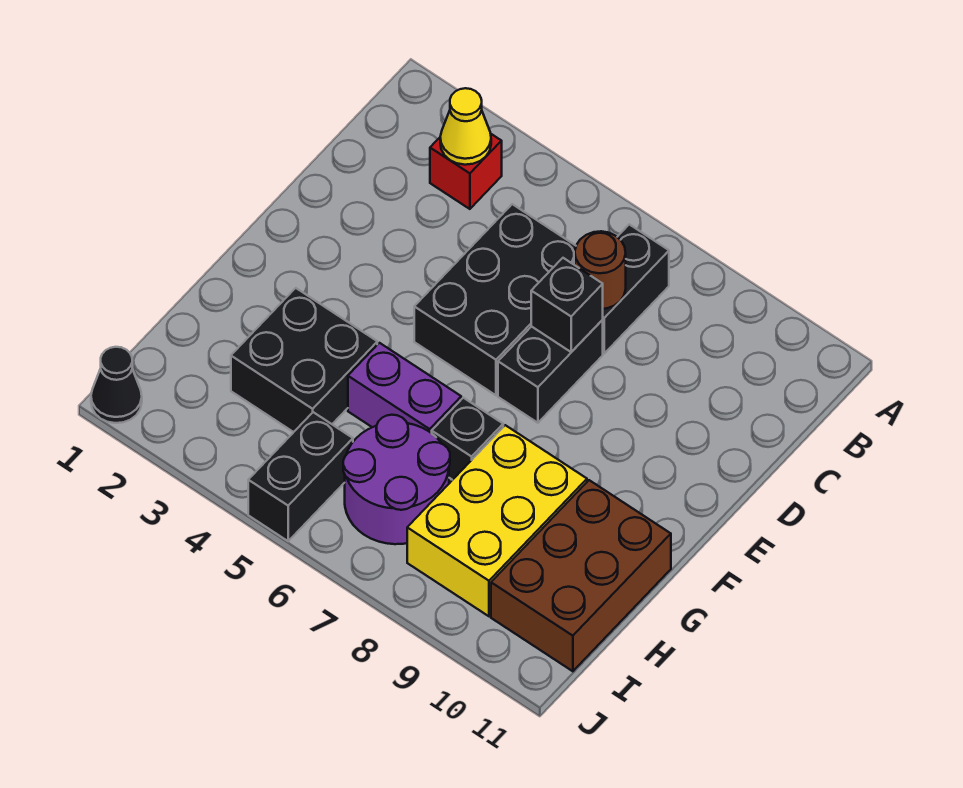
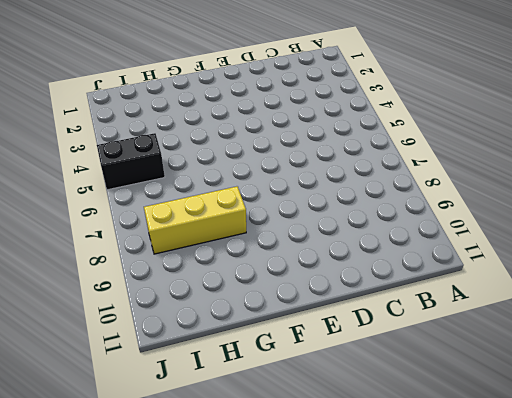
yellow 1x3 brick [144,186,246,254] -> yellow 2x3 brick [407,425,587,616]
none -> red 1x1 brick [430,134,502,209]
none -> black 1x2 brick [603,224,669,353]
none -> black 2x3 brick [414,204,576,395]

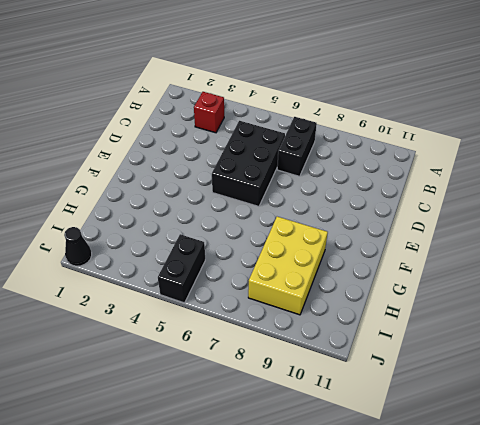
none -> black 1x2 brick [498,320,603,423]
none -> black 2x2 brick [231,288,377,432]
none -> purple 1x2 brick [348,343,461,433]

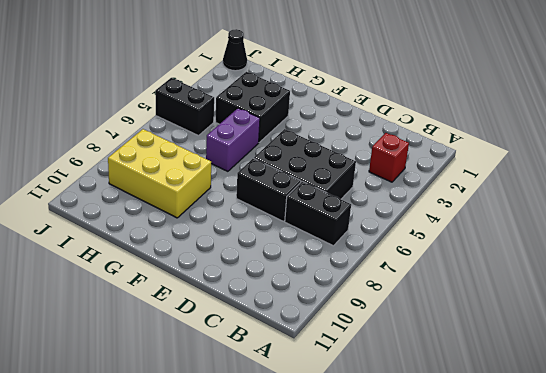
none -> black 1x1 brick [432,398,503,480]
none -> brown 2x3 brick [491,480,671,671]
none -> purple 2x2 round brick [343,415,450,544]

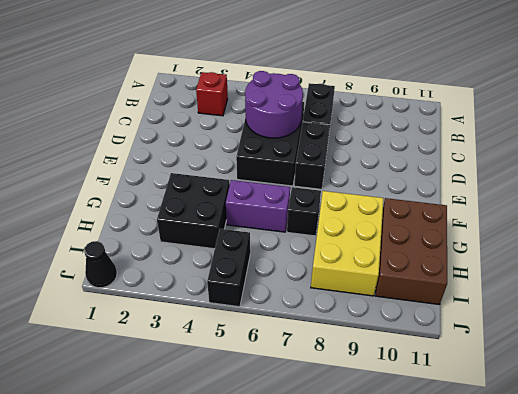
purple 2x2 round brick [245,71,303,138] -> purple 2x2 round brick moved to [343,415,450,544]
none -> yellow 1x1 cone [440,88,491,165]
none -> brown 1x1 round brick [575,231,626,309]
none -> black 1x1 brick [531,258,603,352]

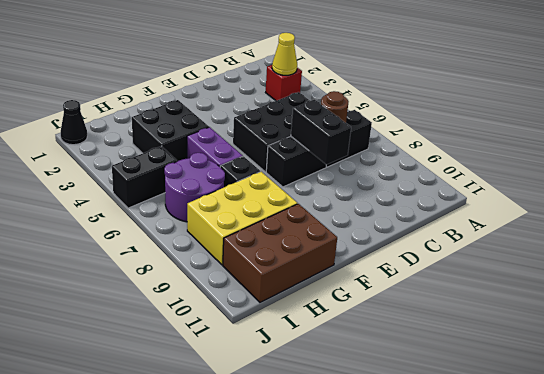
black 1x2 brick [291,100,351,165] -> black 1x1 brick [531,258,603,352]

